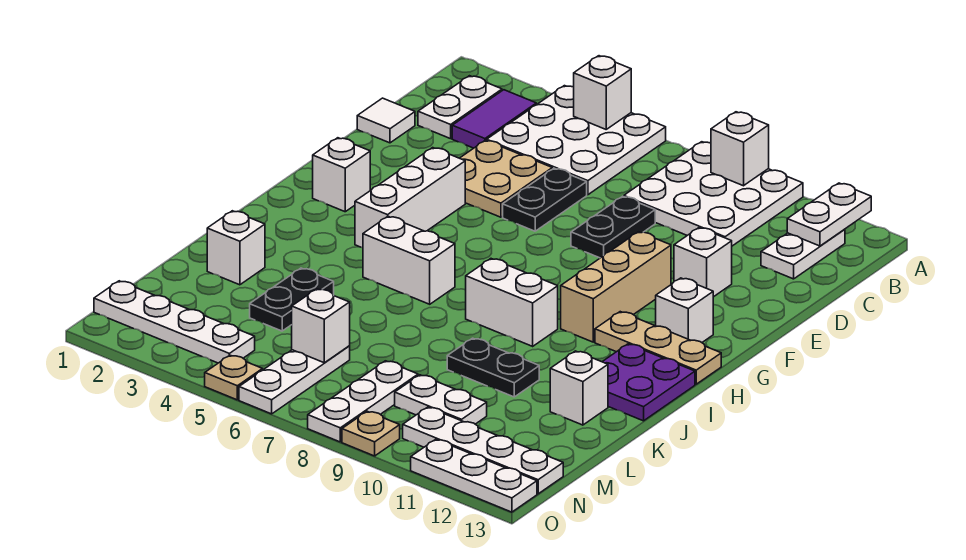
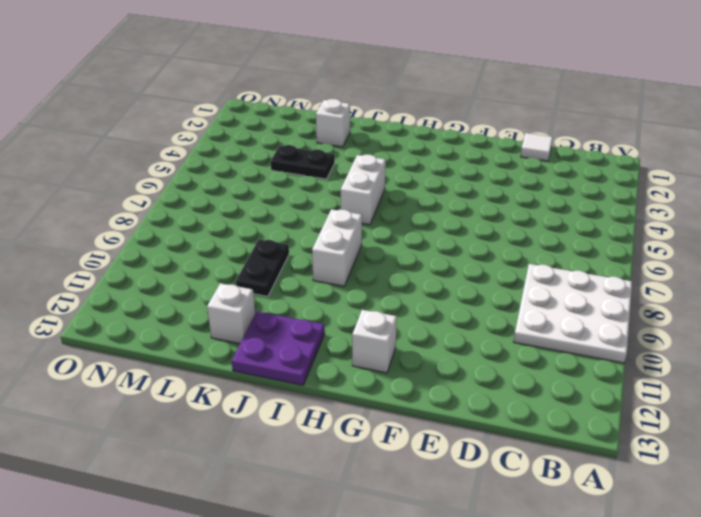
none -> white 3x3 plate [487,86,666,195]
none -> white 1x2 plate [418,76,502,139]
none -> purple 1x2 tile [452,90,536,148]
none -> white 1x2 plate [761,229,845,279]

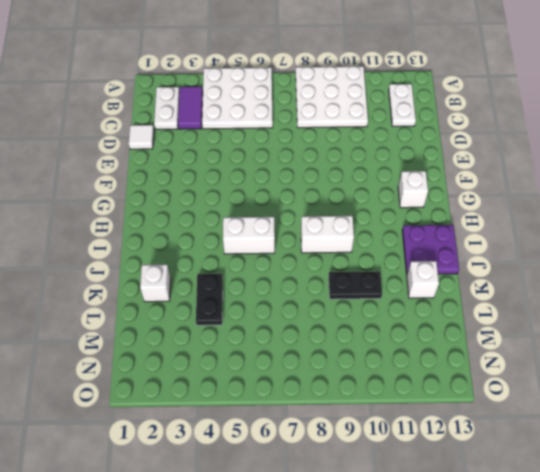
none -> tan 2x2 plate [460,140,552,217]
none -> black 1x2 plate [503,168,587,231]
none -> black 1x2 plate [571,196,655,258]
none -> white 1x1 brick [674,228,732,297]

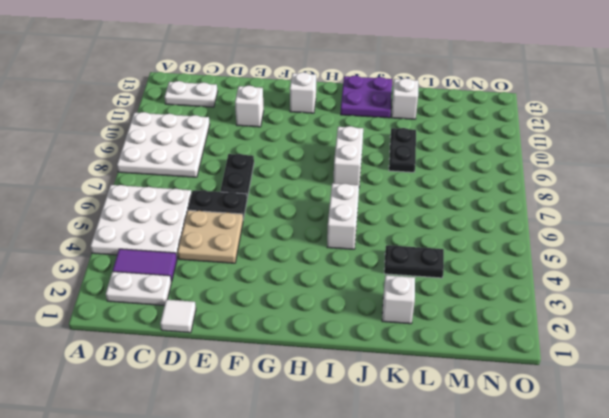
black 1x2 plate [220,154,254,198] -> black 1x2 plate turned to [571,196,655,258]
none -> white 1x3 brick [355,148,465,248]
none -> tan 1x3 brick [561,232,671,342]
none -> white 1x1 brick [313,138,370,212]
none -> tan 1x3 plate [595,312,721,384]

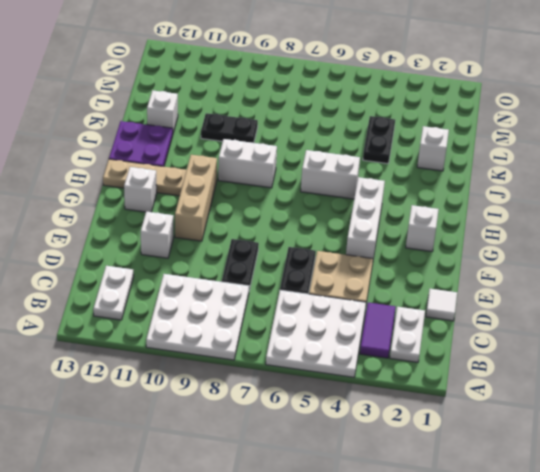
none -> white 1x3 plate [239,346,350,414]
none -> white 1x3 plate [308,361,418,442]
none -> white 1x2 plate [395,375,487,424]
none -> white 1x4 plate [94,281,255,363]

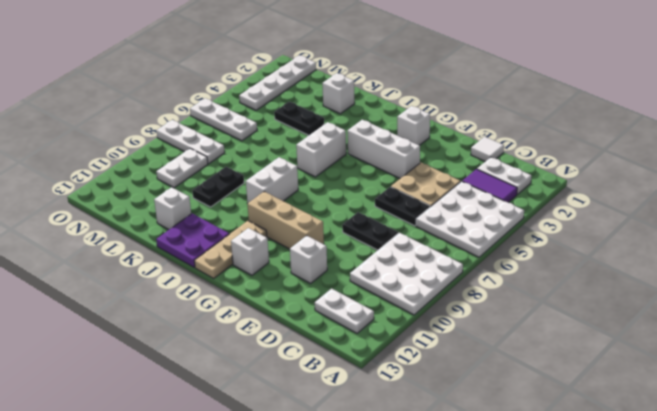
none -> white 1x4 plate [403,407,563,494]
none -> tan 1x1 plate [205,355,263,400]
none -> tan 1x1 plate [342,411,400,456]
none -> white 1x3 plate [411,439,537,512]

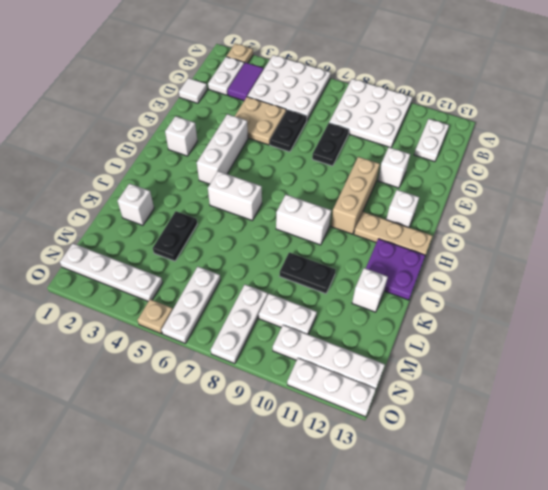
tan 1x1 plate [226,44,253,63] -> tan 1x1 plate moved to [342,411,400,456]
none -> white 1x1 brick [574,56,631,129]
none -> white 1x1 brick [711,112,769,186]
none -> white 1x2 plate [787,183,871,246]
none -> white 1x1 brick [292,289,350,363]

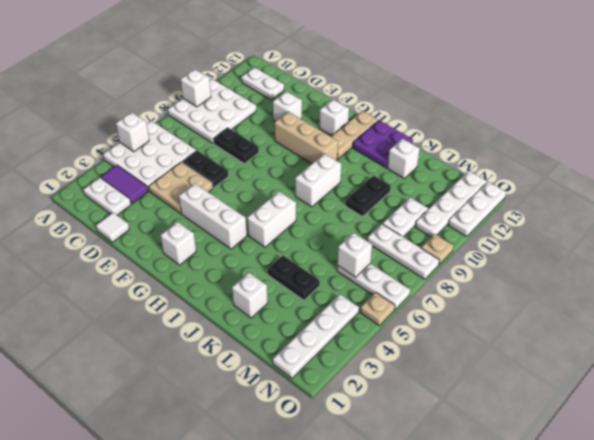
none -> white 1x2 plate [787,183,871,246]

